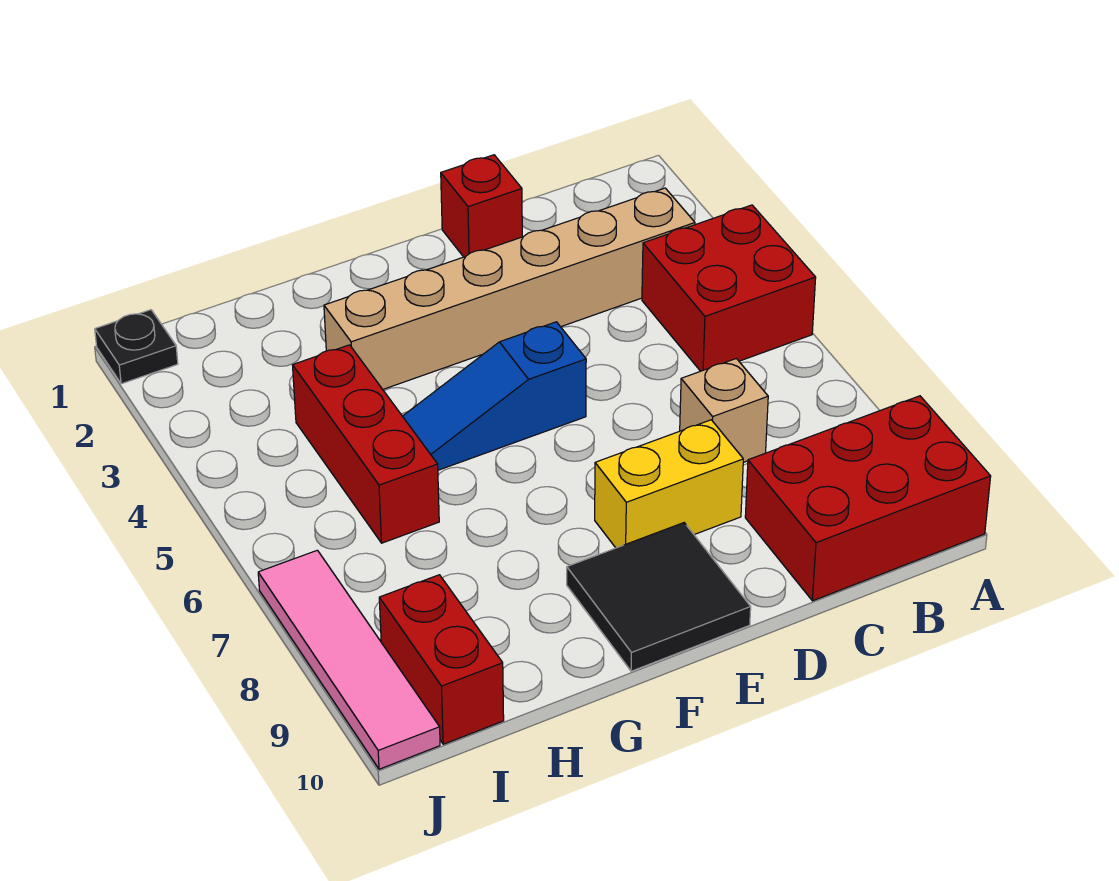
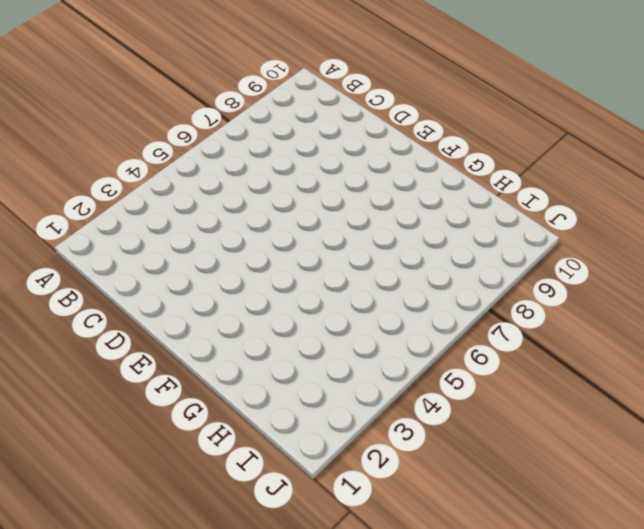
none -> red 2x2 brick [642,205,816,371]
none -> red 2x3 brick [745,396,991,601]
none -> tan 1x6 brick [324,188,695,389]

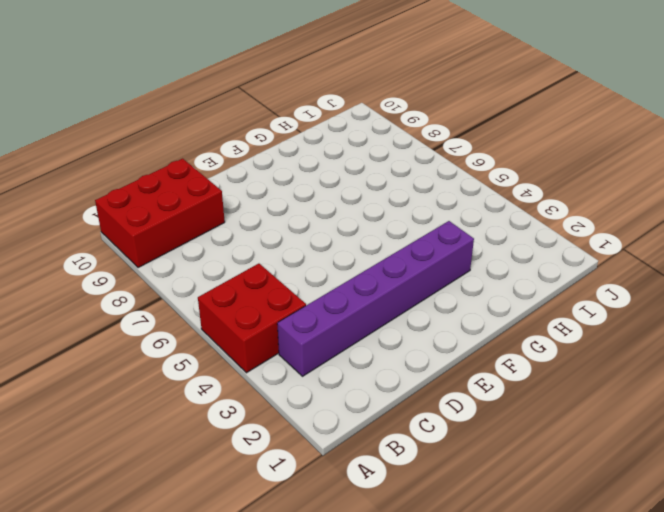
purple 1x6 brick [277,221,474,376] -> tan 1x6 brick [324,188,695,389]
none -> tan 1x1 brick [680,358,768,462]
none -> red 1x1 brick [441,155,522,257]
none -> yellow 1x2 brick [595,420,743,548]

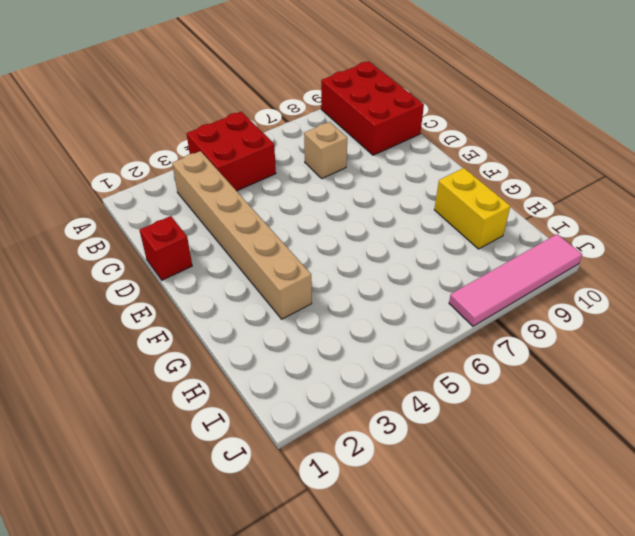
yellow 1x2 brick [434,168,510,249] -> yellow 1x2 brick moved to [595,420,743,548]
none -> blue 1x3 slope [403,322,586,470]
none -> black 2x2 tile [567,523,751,671]
none -> red 1x3 brick [293,345,439,543]

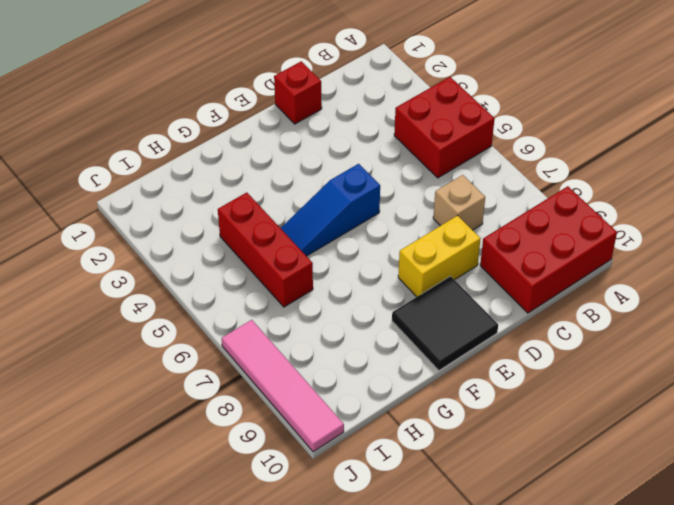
none -> tan 1x6 brick [324,188,695,389]
none -> red 1x2 brick [379,575,504,744]
none -> black 1x1 plate [95,310,178,384]

